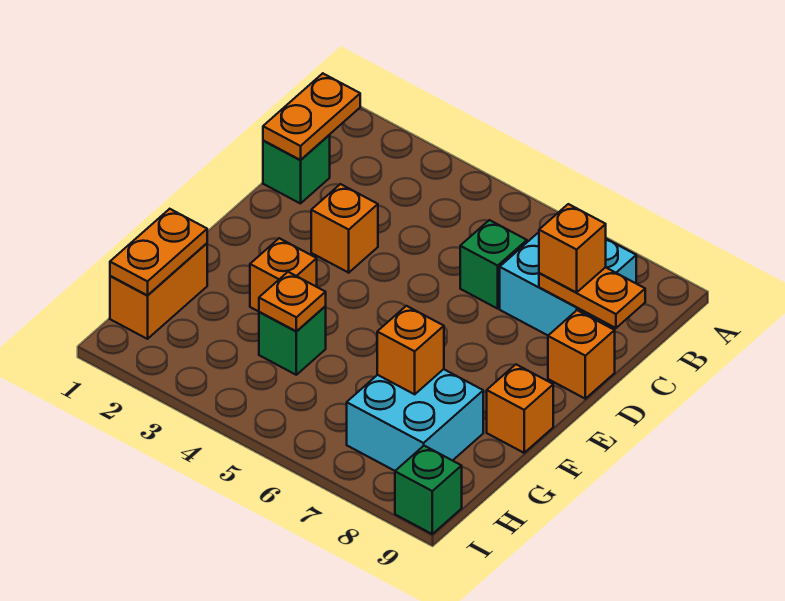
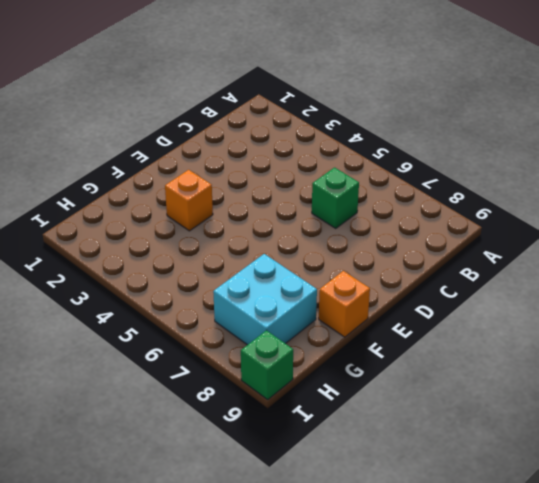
none -> cyan 2x2 brick [500,232,636,335]
none -> green 1x1 brick [263,135,330,204]
none -> orange 1x1 brick [311,184,378,273]

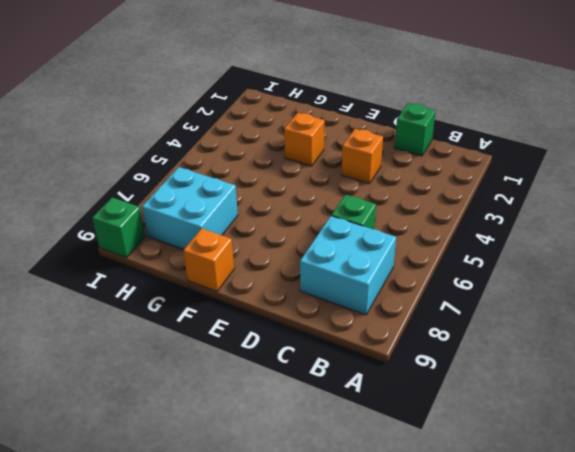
none -> orange 1x1 brick [548,310,615,399]
none -> orange 1x2 brick [110,243,207,339]
none -> green 1x1 brick [259,307,326,375]

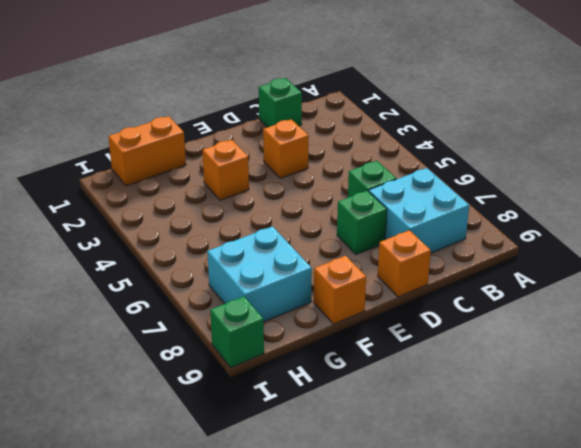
green 1x1 brick [337,191,387,254] -> green 1x1 brick moved to [259,307,326,375]
none -> orange 1x2 plate [263,73,360,160]
none -> orange 1x2 plate [539,267,645,328]
none -> orange 1x2 plate [110,209,207,295]

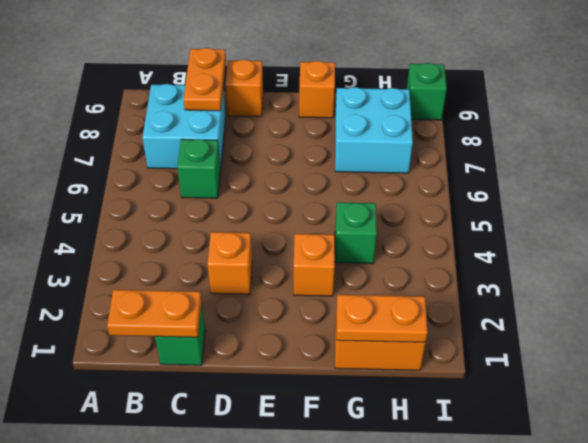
none -> orange 1x1 plate [259,272,326,331]
none -> orange 1x1 brick [377,306,444,394]
none -> orange 1x1 brick [539,204,606,293]

